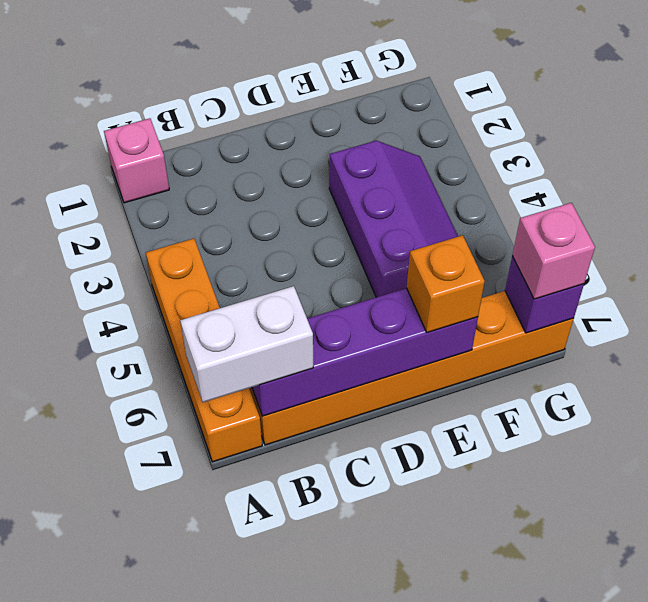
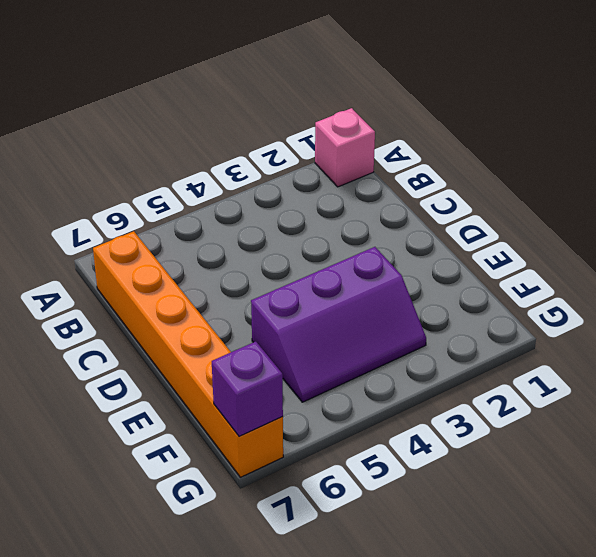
none -> orange 1x4 brick [146,238,262,462]
none -> purple 1x4 brick [252,288,478,416]

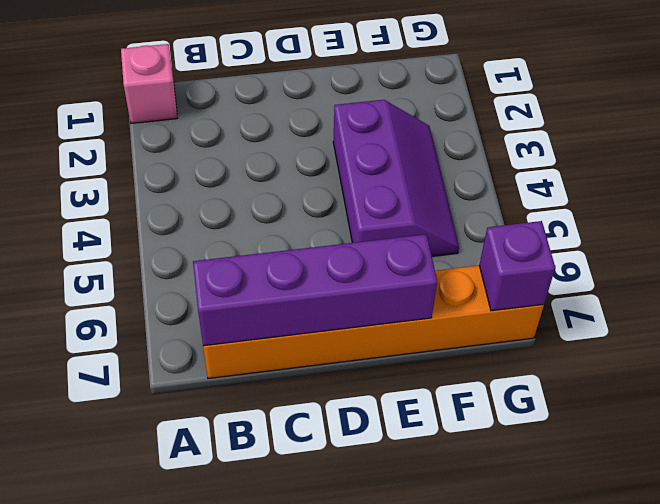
none -> orange 1x4 brick [146,238,262,462]
none -> white 1x2 brick [180,286,313,402]

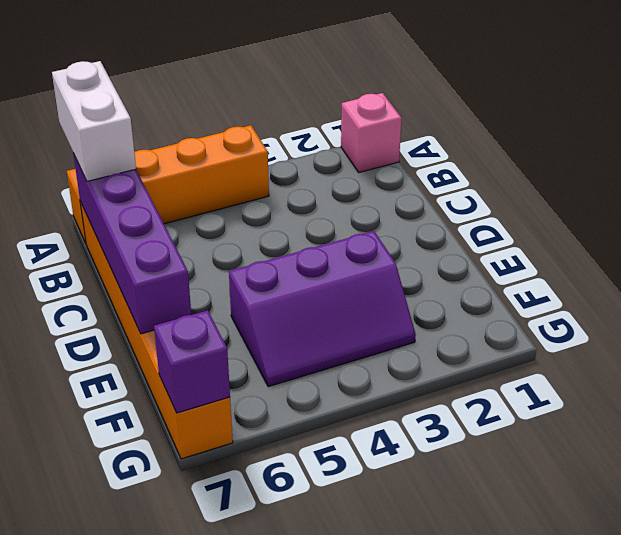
none -> orange 1x1 brick [407,235,485,333]
none -> pink 1x1 brick [512,203,595,299]

